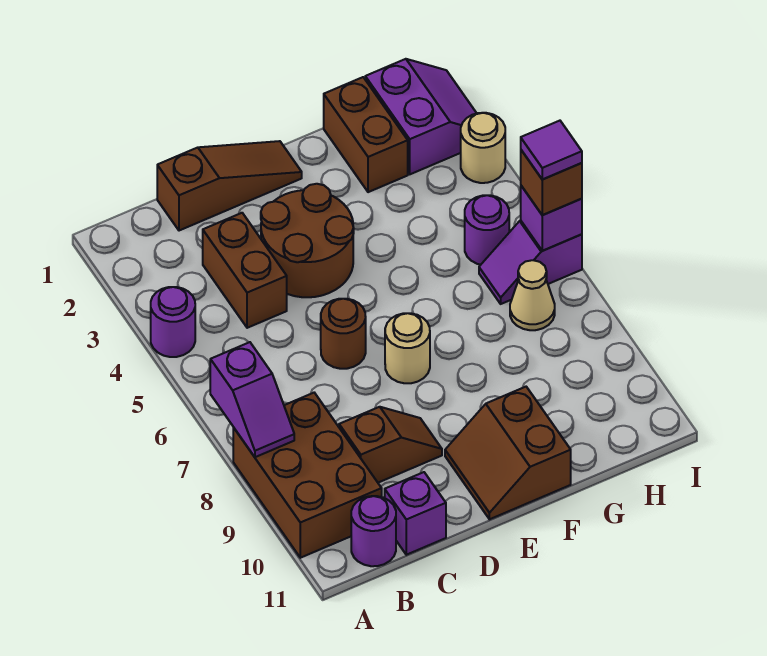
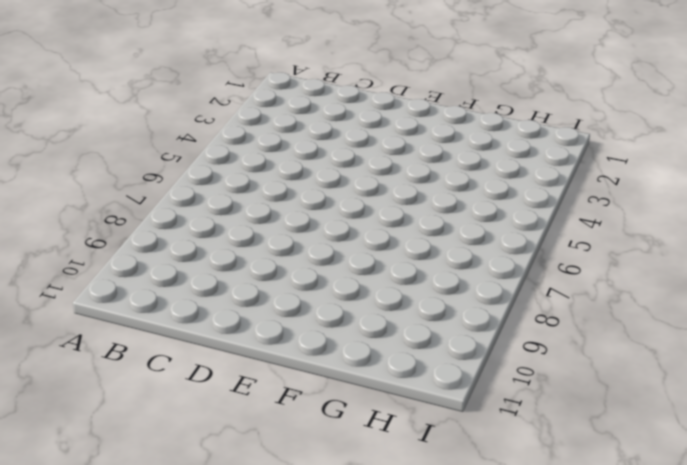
none -> purple 1x1 round brick [151,287,195,357]
none -> brown 2x3 brick [233,393,382,558]
none -> purple 1x1 round brick [351,496,396,566]

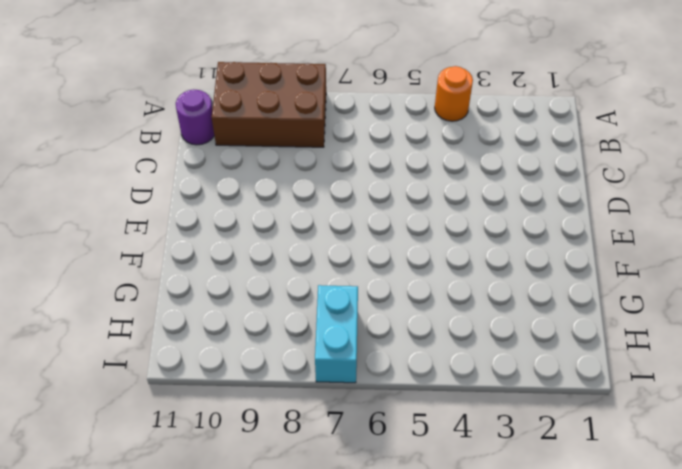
orange 1x1 round brick [435,66,473,121] -> purple 1x1 round brick [151,287,195,357]
cyan 1x2 brick [315,285,358,383] -> tan 1x1 cone [510,260,555,330]
none -> brown 1x3 slope [157,141,302,231]
none -> brown 1x2 brick [203,213,287,328]
none -> brown 1x2 slope [339,407,442,483]

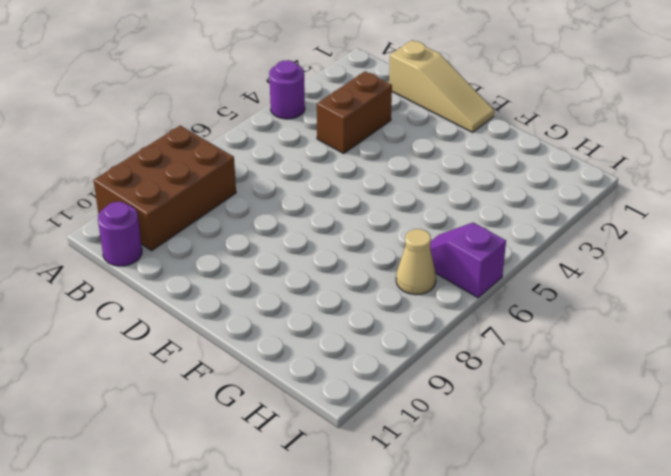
tan 1x3 slope [389,40,494,132] -> brown 1x3 slope [157,141,302,231]
none -> brown 1x2 slope [339,407,442,483]
none -> purple 1x1 brick [385,472,446,555]
none -> brown 2x2 round brick [261,184,354,297]

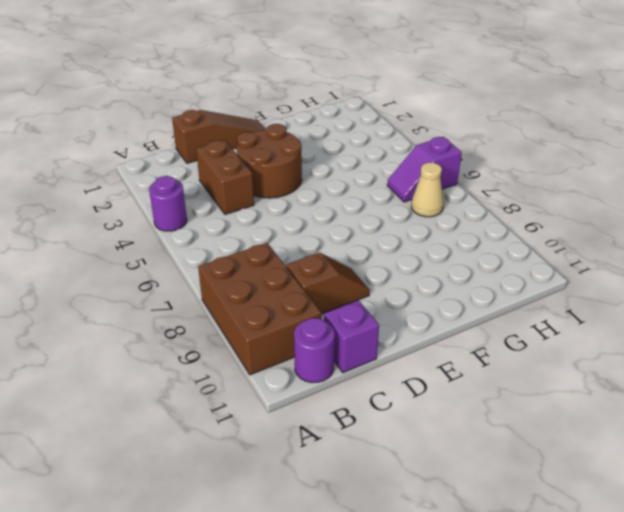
none -> brown 1x1 round brick [321,299,366,369]
none -> tan 1x1 round brick [385,313,430,383]
none -> brown 2x2 slope [445,387,571,519]

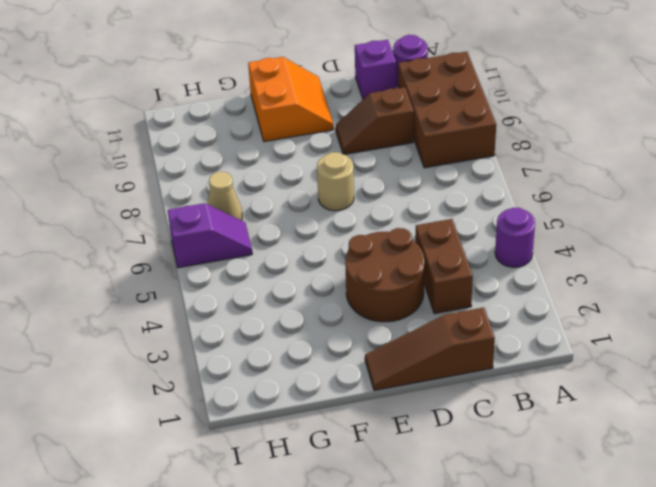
orange 2x2 slope [248,57,334,142] -> brown 2x2 slope [445,387,571,519]
none -> brown 1x1 round brick [321,299,366,369]
none -> brown 1x2 brick [324,77,408,192]
none -> purple 2x2 slope [365,59,477,174]

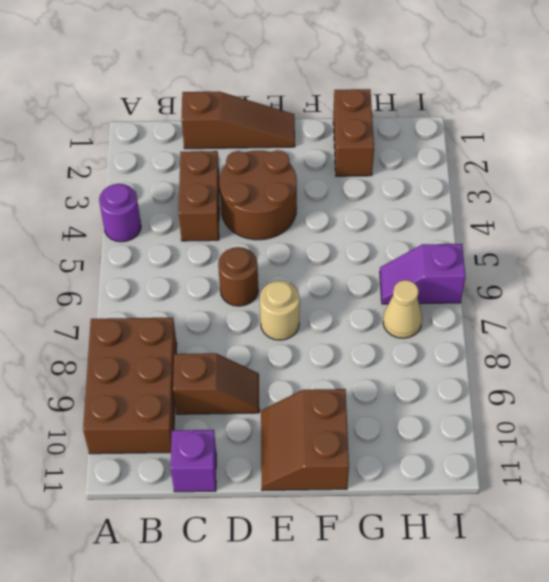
none -> purple 1x1 round brick [351,496,396,566]
none -> purple 2x2 slope [365,59,477,174]
none -> purple 1x1 round brick [465,195,509,265]

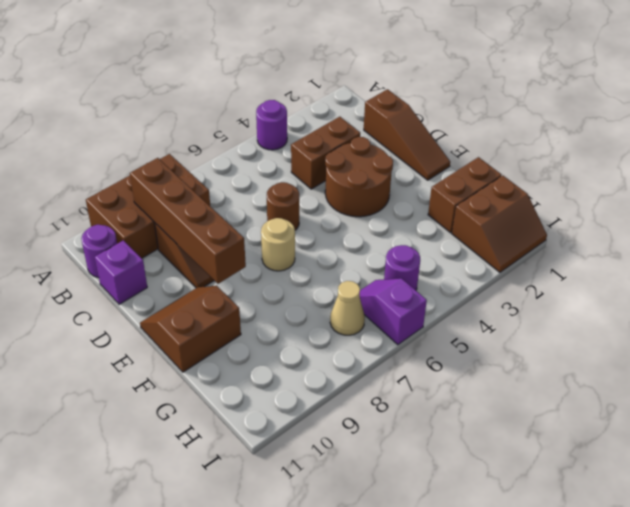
brown 1x4 brick [130,158,246,284] -> none
brown 2x2 slope [452,176,547,272] -> purple 2x2 slope [365,59,477,174]
none -> tan 1x1 round brick [461,113,505,183]
none -> purple 1x2 slope [210,342,294,457]
none -> purple 1x1 brick [521,186,582,251]

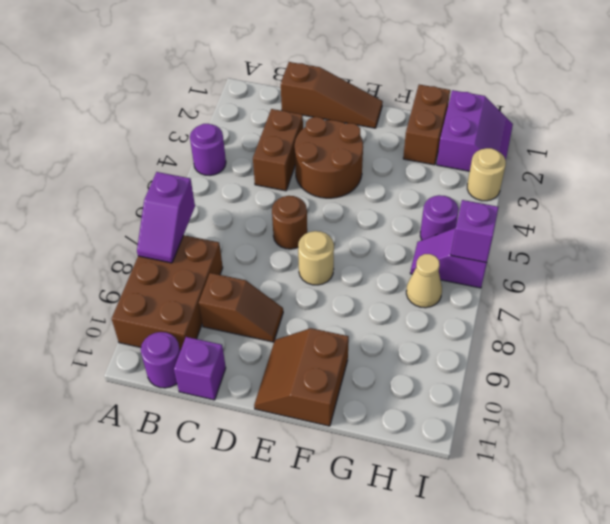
none -> brown 1x1 brick [521,150,582,215]
none -> purple 1x1 tile [521,121,582,179]

